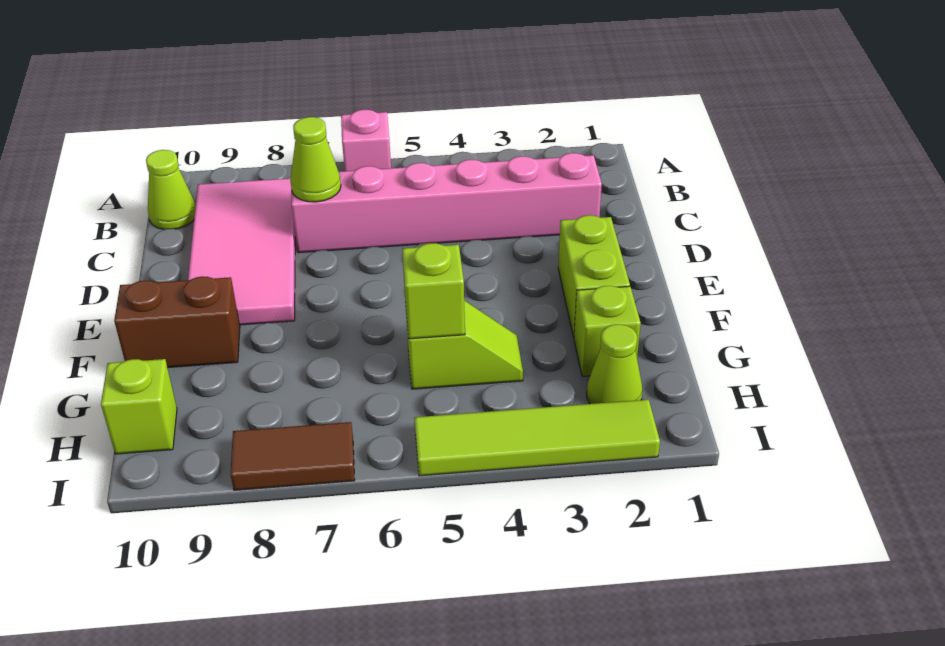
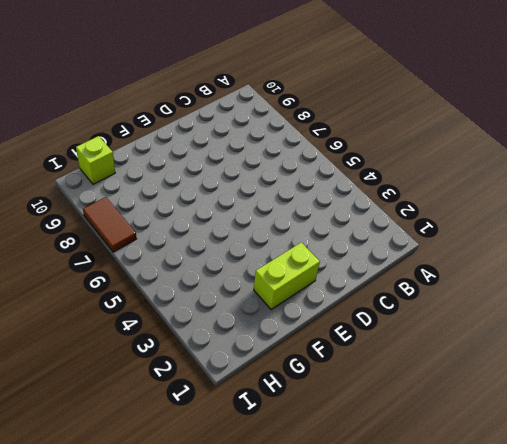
none -> pink 1x1 brick [341,110,391,171]
none -> pink 2x4 tile [188,178,295,325]
none -> lime 1x1 cone [146,150,195,230]

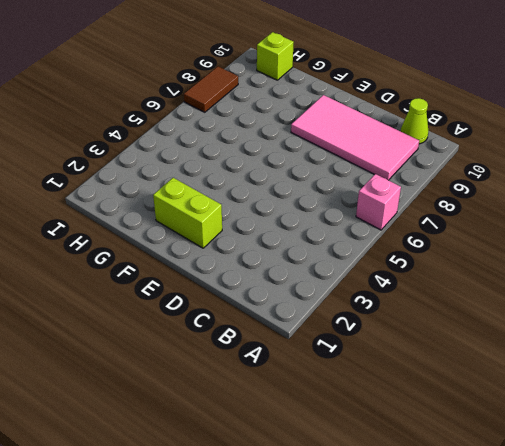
none -> pink 1x6 brick [291,153,602,253]
none -> brown 1x2 brick [114,276,240,368]
none -> lime 1x1 brick [574,286,641,377]

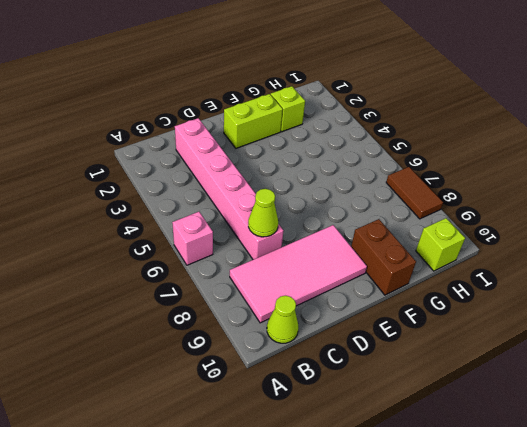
none -> lime 1x2 slope [406,300,523,389]
none -> lime 1x1 cone [587,324,642,404]
none -> lime 1x4 tile [414,400,660,476]

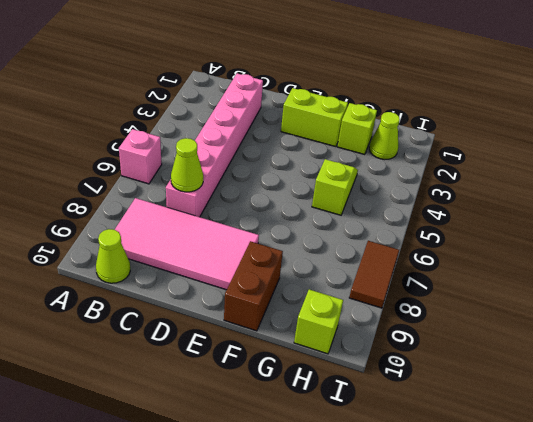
none -> lime 1x4 tile [414,400,660,476]
none -> lime 1x1 brick [402,243,465,339]

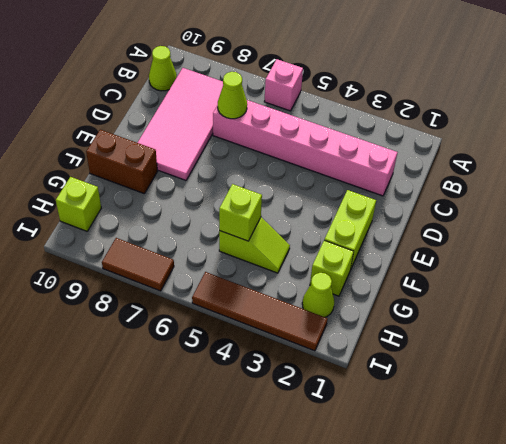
brown 1x4 tile [192,272,327,351] -> lime 1x4 tile [414,400,660,476]

